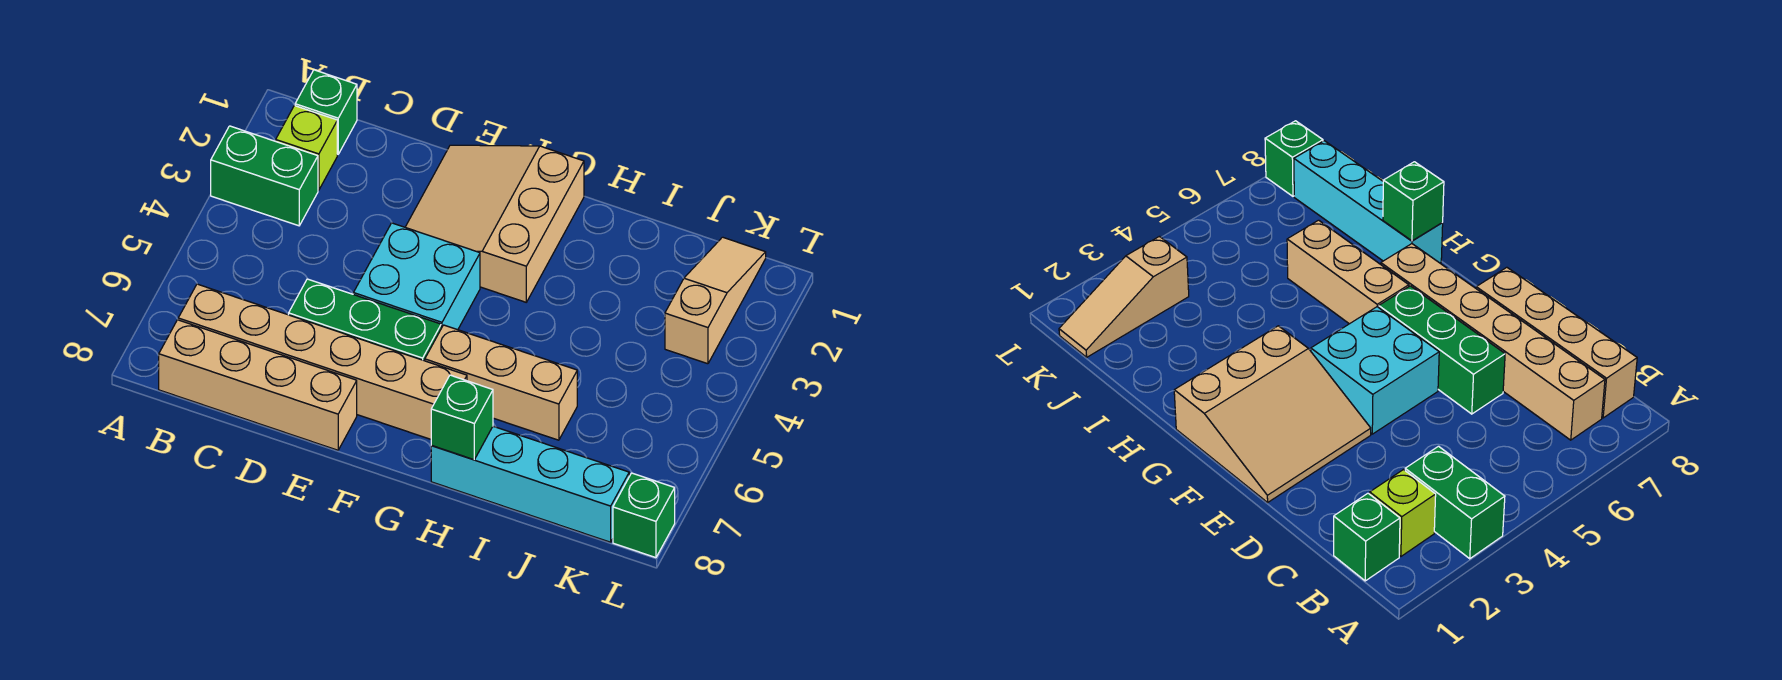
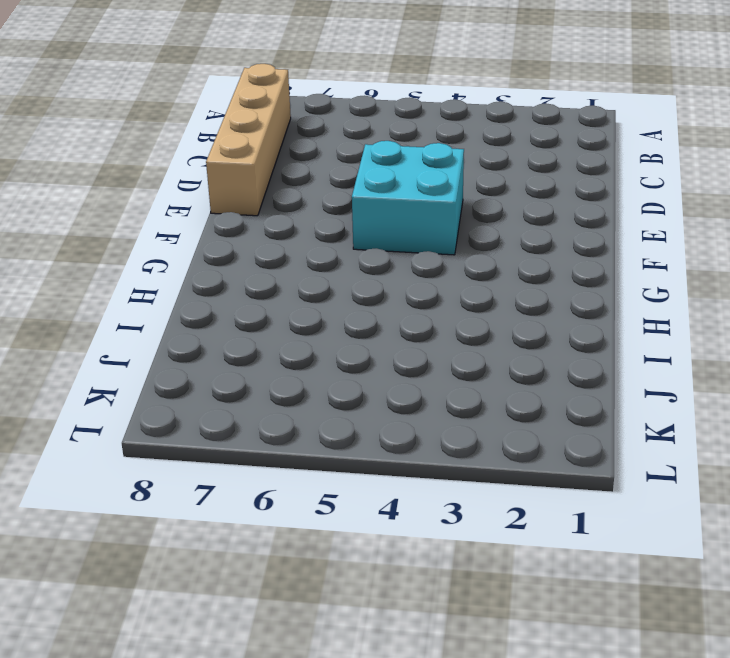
none -> green 1x2 brick [211,126,318,226]
none -> green 1x1 brick [295,70,357,154]
none -> lime 1x1 brick [276,106,337,190]

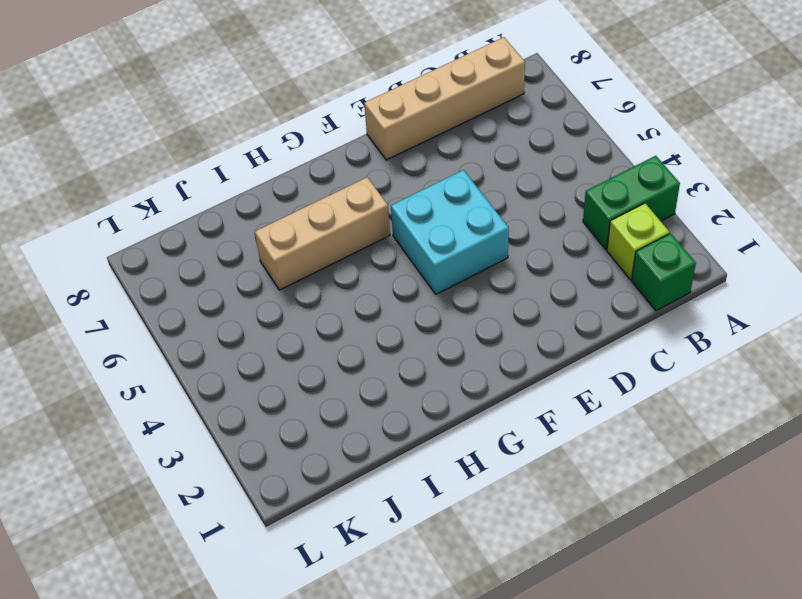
none -> tan 1x6 brick [178,284,467,439]
none -> green 1x3 brick [289,279,441,361]
none -> tan 3x3 slope [405,145,584,302]

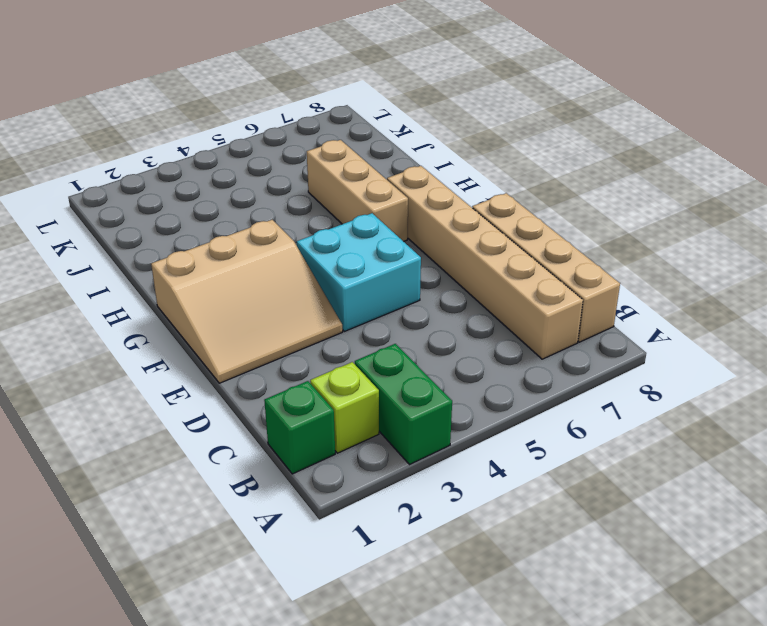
none -> green 1x3 brick [289,279,441,361]
none -> cyan 1x4 brick [431,426,629,542]
none -> tan 1x3 slope [665,237,766,364]

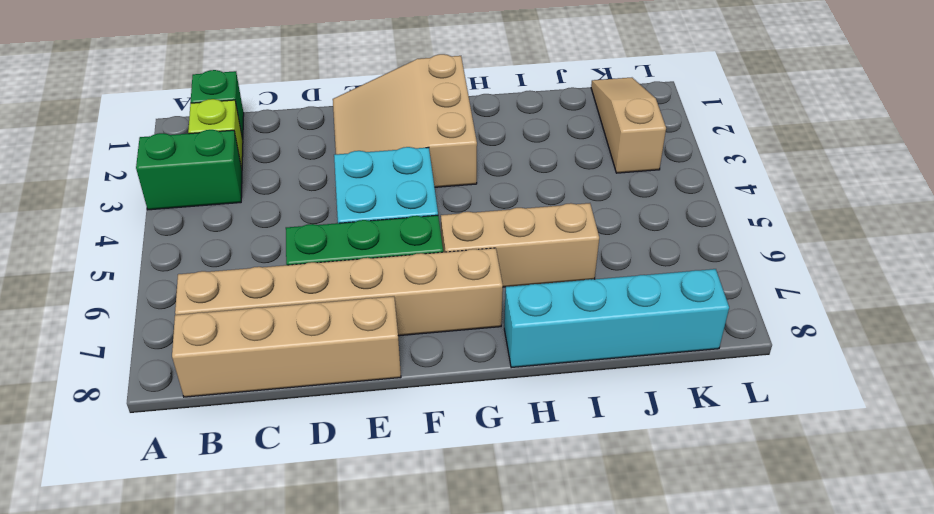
none -> green 1x1 brick [613,473,675,558]
none -> green 1x1 brick [431,375,493,460]

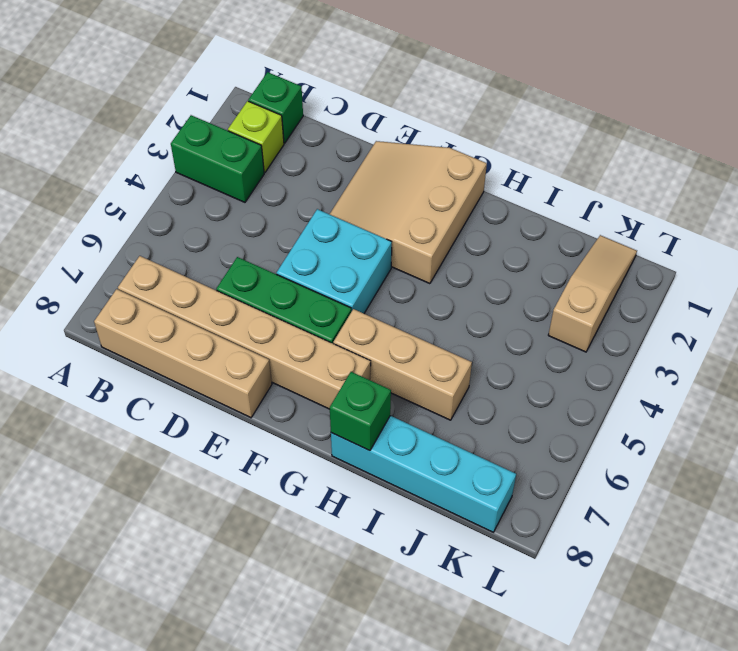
none -> green 1x1 brick [613,473,675,558]

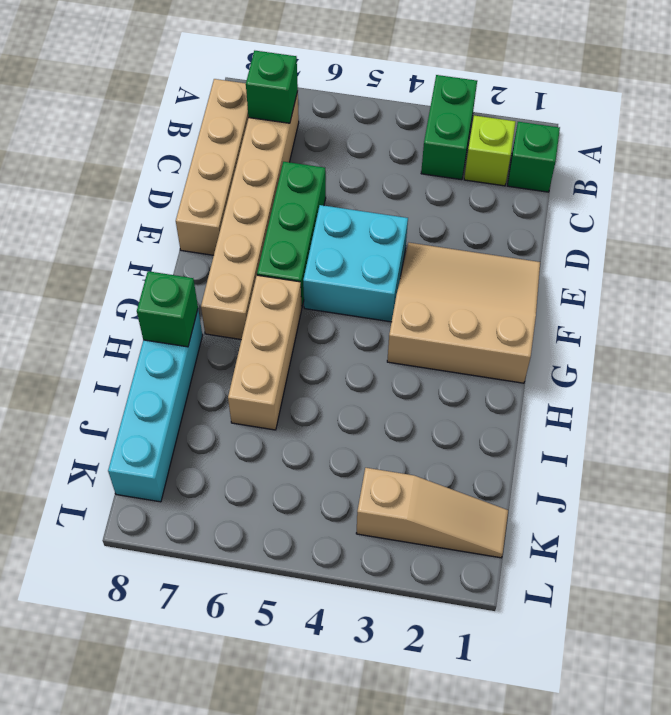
green 1x1 brick [246,51,298,123] -> green 1x1 brick moved to [613,473,675,558]

